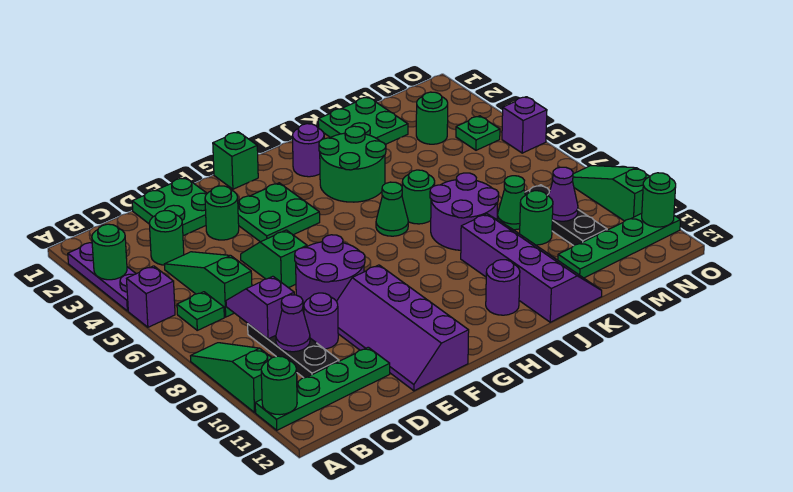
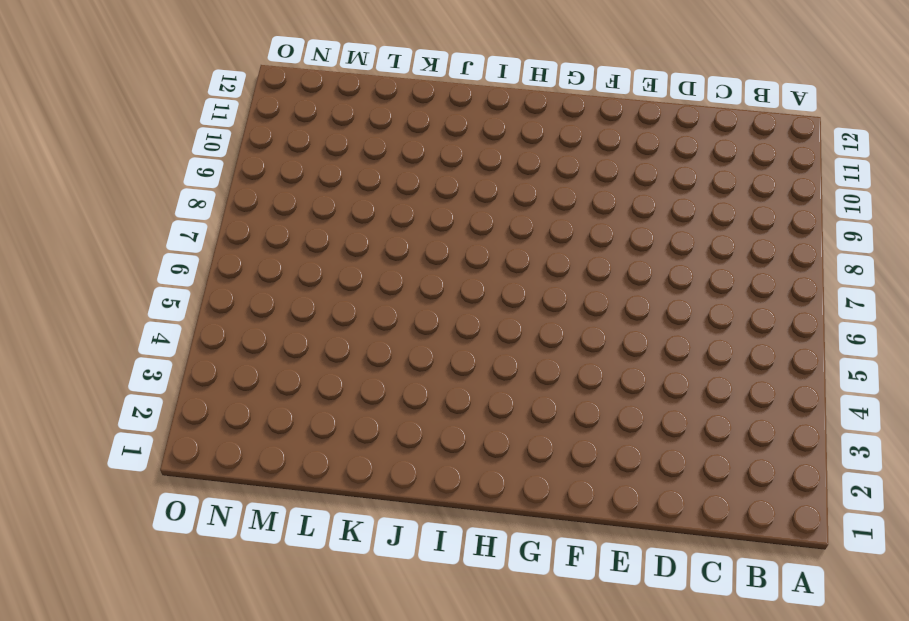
none -> purple 1x3 plate [68,243,136,311]
none -> purple 1x1 brick [127,266,175,327]
none -> green 1x3 slope [191,343,272,412]
none -> green 1x4 plate [255,347,390,430]

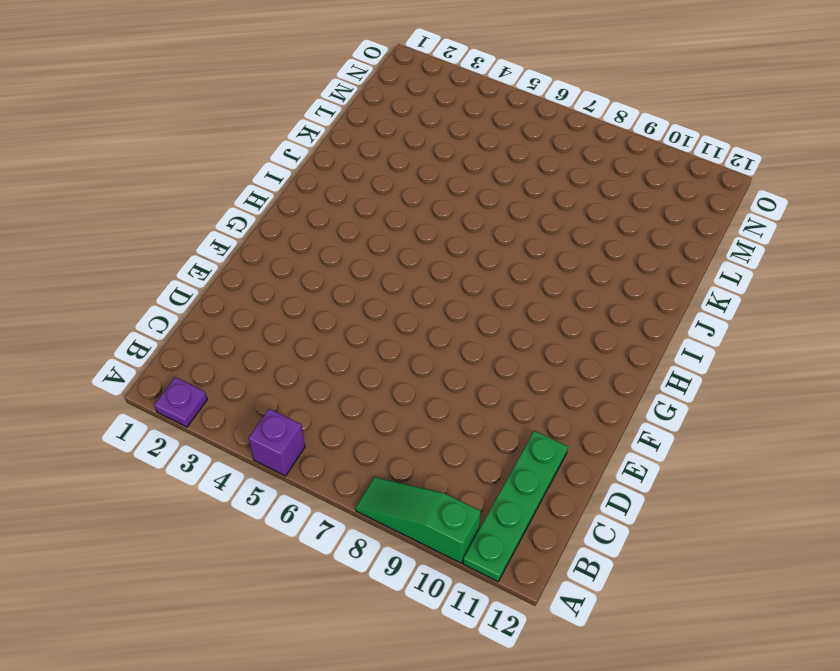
purple 1x1 plate [154,377,207,427] -> purple 1x3 plate [68,243,136,311]
none -> green 1x1 plate [177,292,224,330]
none -> green 1x1 round brick [149,211,184,265]
none -> green 1x3 slope [165,252,252,317]
none -> black 1x3 plate [248,324,339,378]

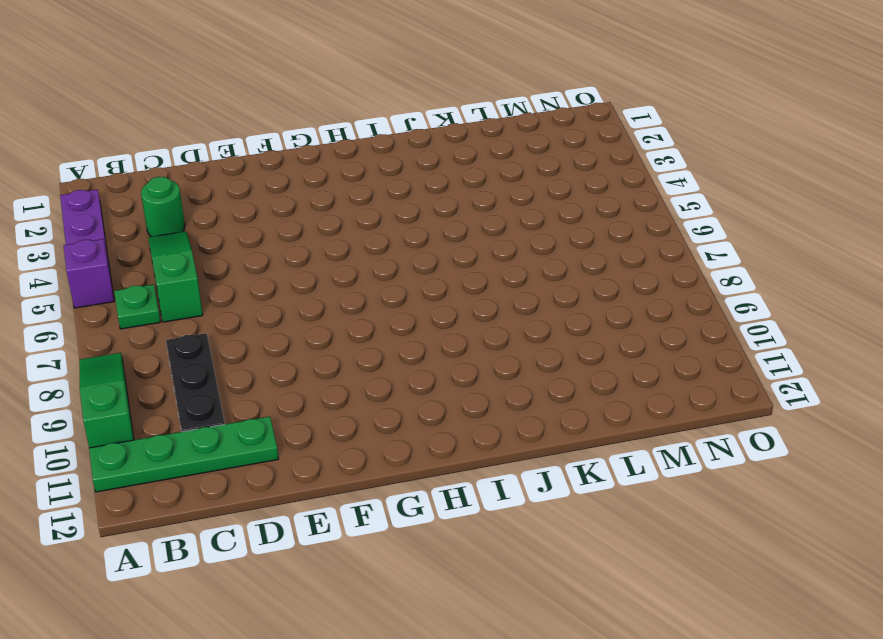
none -> green 2x2 plate [132,177,207,236]
none -> purple 1x1 round brick [304,293,338,349]
none -> green 1x1 round brick [205,186,239,240]
none -> green 1x2 slope [241,230,307,288]

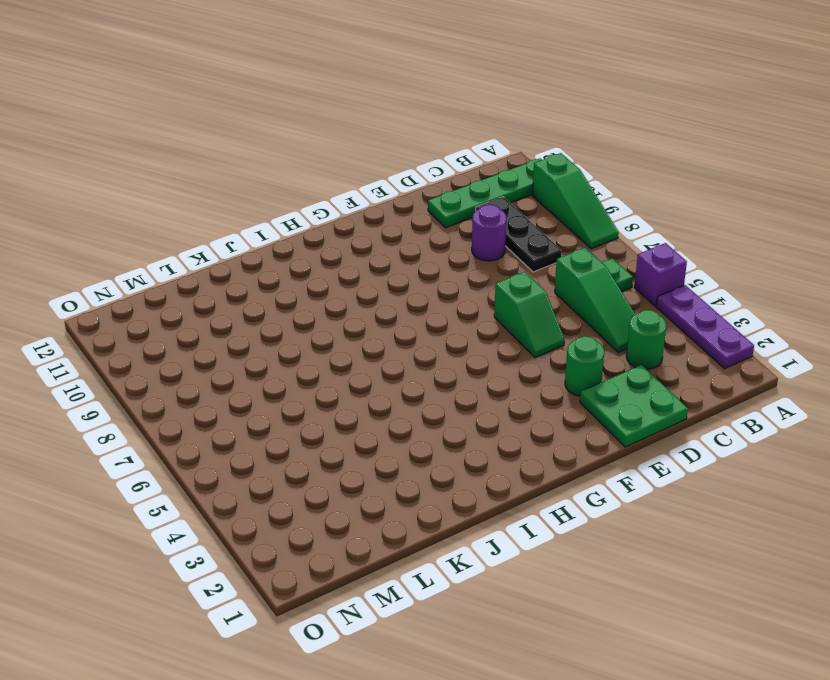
none -> purple 2x2 round brick [295,235,365,308]
none -> purple 2x4 slope [337,265,469,391]
none -> green 2x2 plate [238,183,320,242]
none -> green 1x1 brick [213,132,258,189]

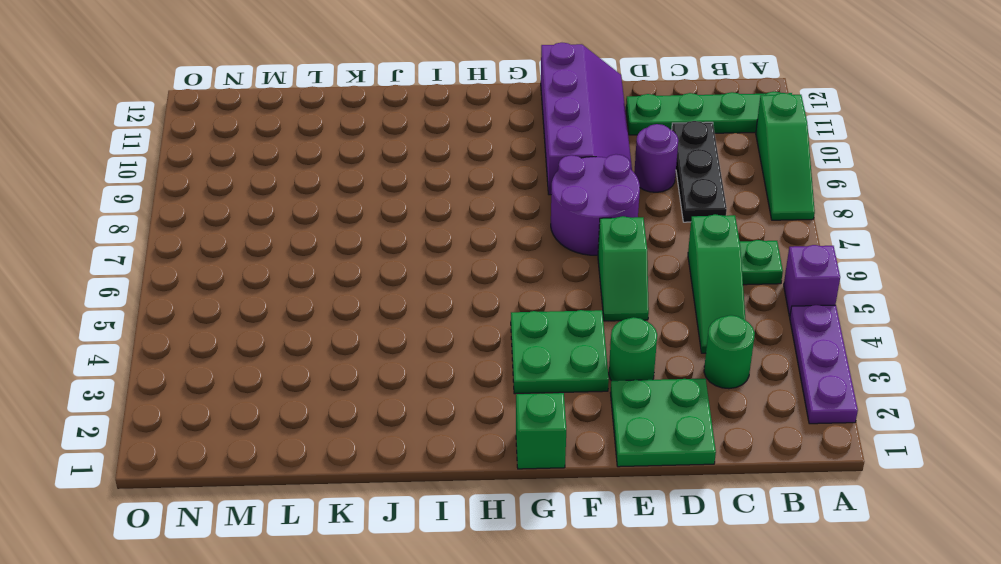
none -> purple 1x1 round brick [292,124,324,177]
none -> green 2x2 round brick [319,126,386,202]
none -> green 1x1 cone [376,182,408,236]
none -> purple 1x1 round brick [486,260,520,315]

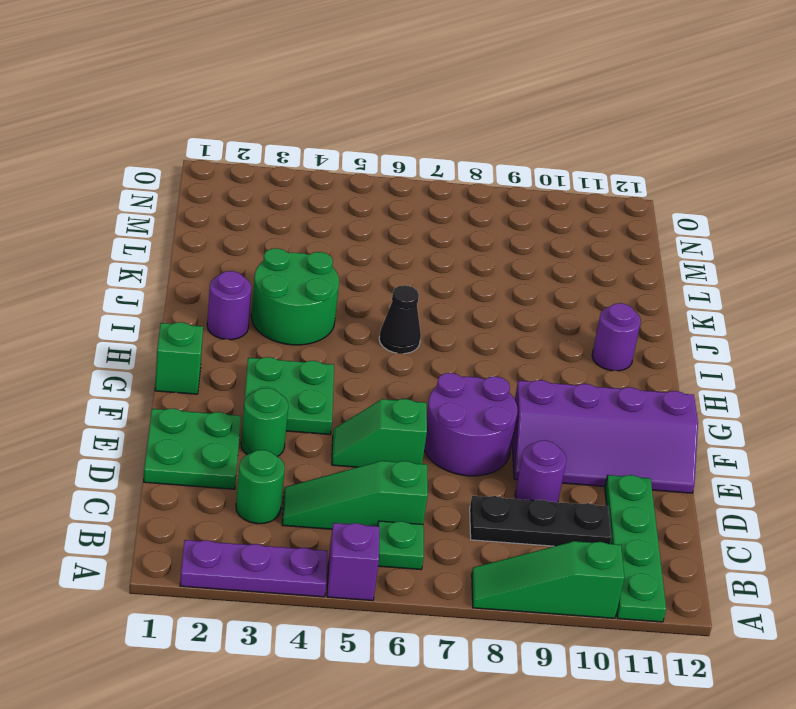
black 1x1 cone [379,285,421,354] -> green 1x1 cone [376,182,408,236]
none -> green 1x1 round brick [402,170,435,224]
none -> purple 2x2 round brick [430,173,499,250]
none -> purple 2x4 slope [461,214,602,322]
none -> green 2x2 plate [318,97,408,144]

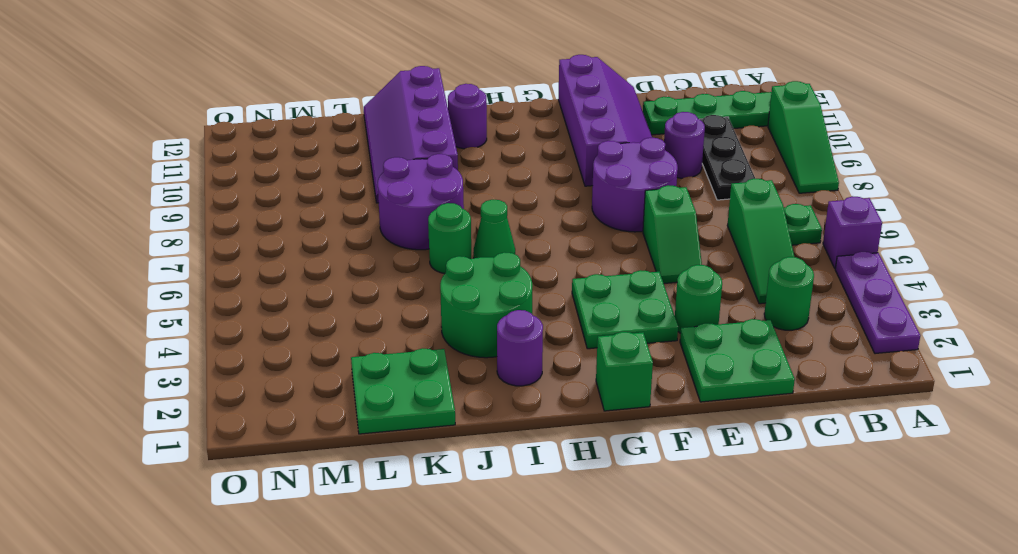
none -> green 1x1 cone [497,176,525,230]
none -> green 1x1 round brick [520,191,553,245]
none -> green 1x4 plate [558,214,681,278]
none -> green 1x1 round brick [416,92,448,144]

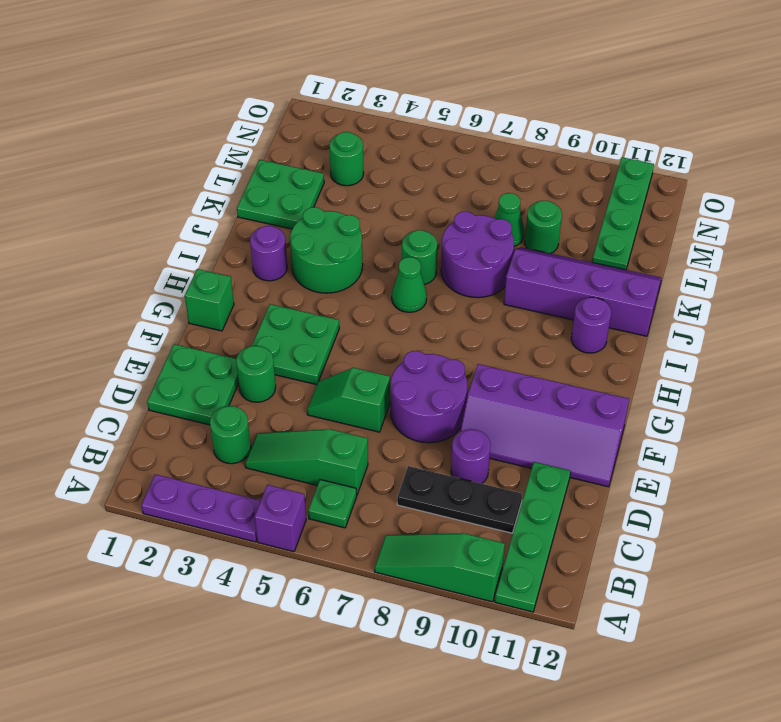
none -> black 1x3 plate [525,185,607,246]
none -> green 1x1 plate [456,116,500,150]
none -> purple 1x1 brick [502,97,547,153]
none -> green 1x3 slope [573,166,650,221]

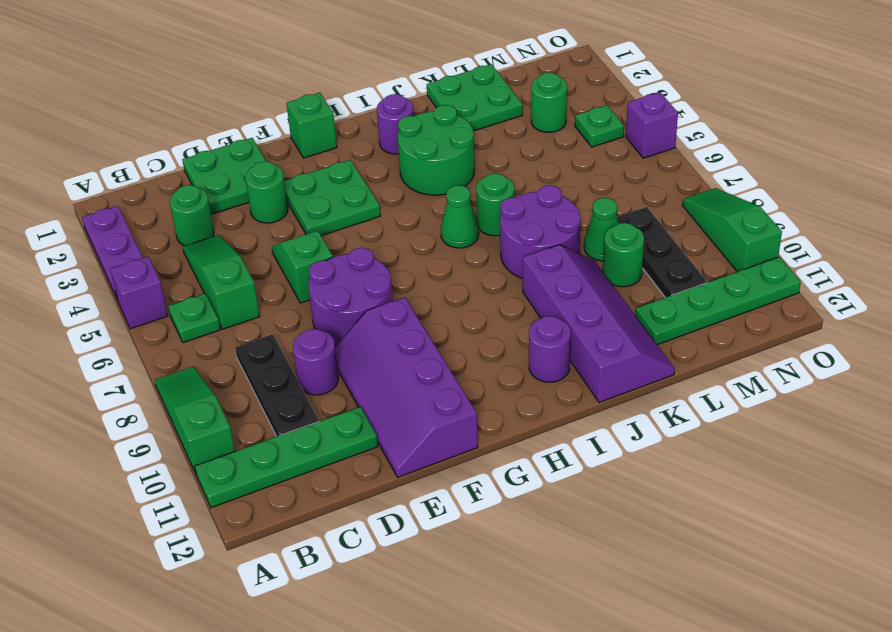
none -> green 1x1 round brick [92,224,127,280]
none -> green 1x1 round brick [261,356,297,415]
none -> purple 1x2 slope [226,276,294,339]
none -> purple 1x1 cone [276,295,310,352]

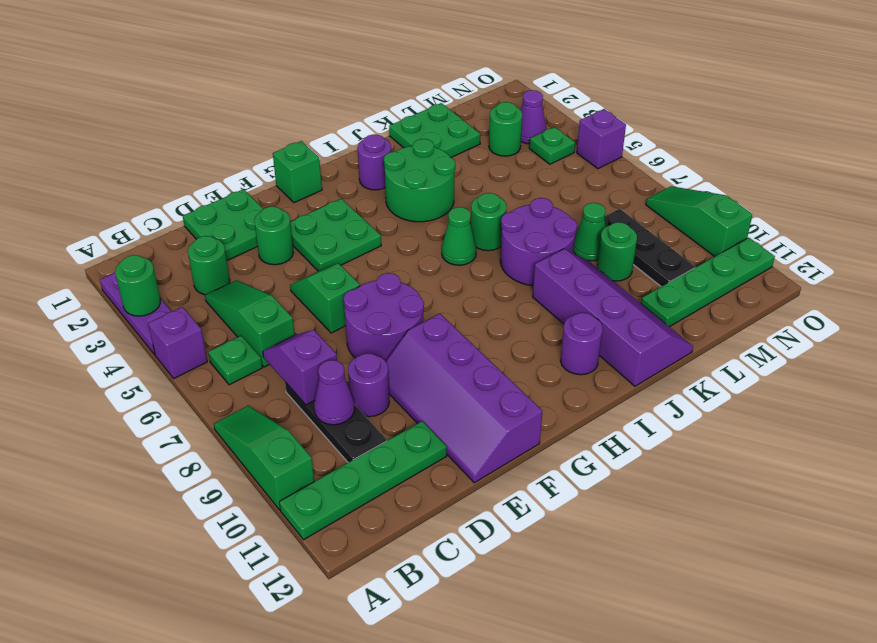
purple 1x1 cone [521,90,546,144] -> purple 1x1 cone moved to [549,167,578,221]
none -> green 1x1 round brick [261,356,297,415]
none -> green 1x1 round brick [642,173,676,227]

